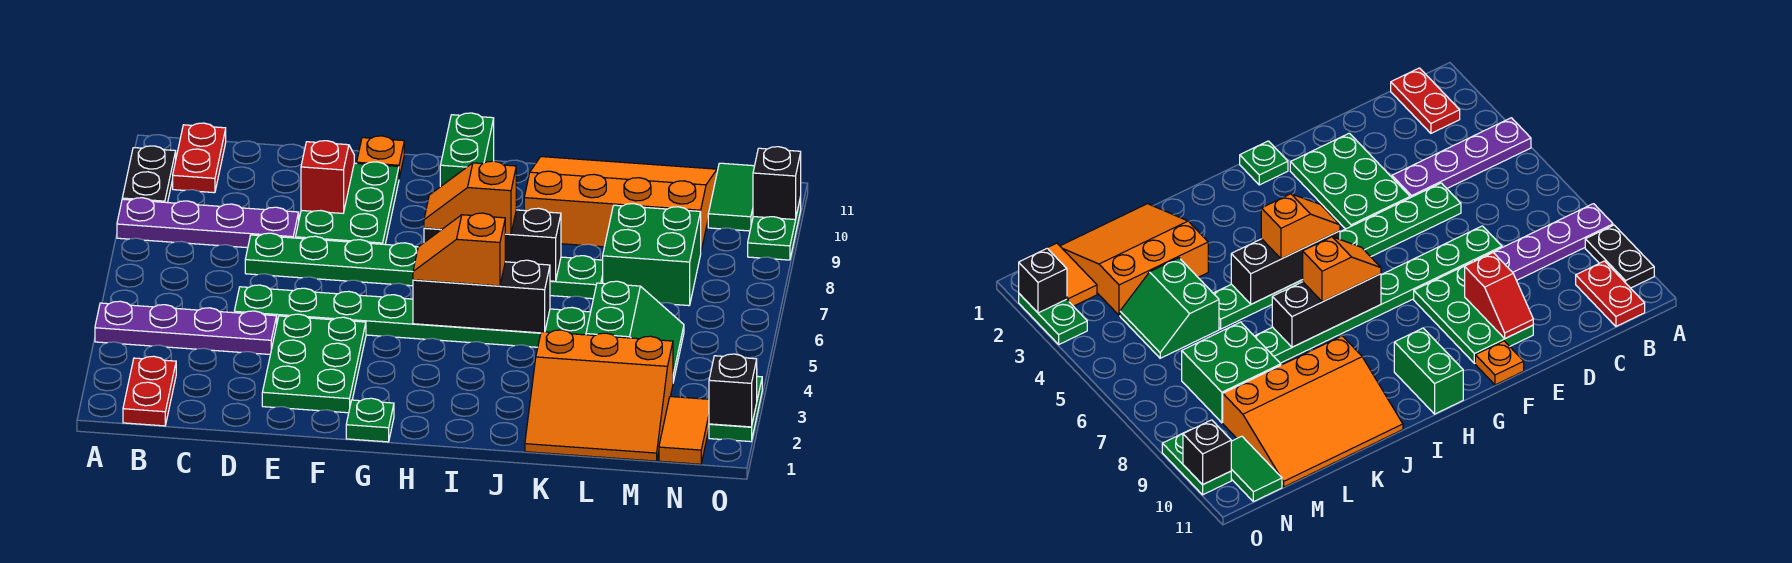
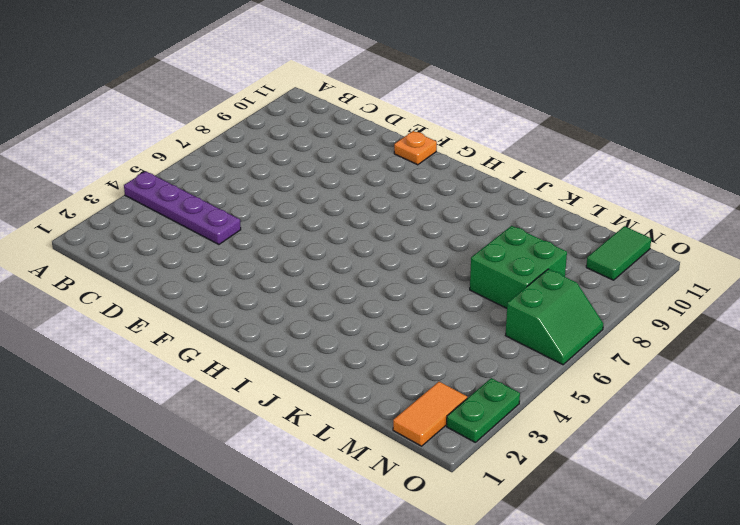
green 2x2 slope [506,269,604,365] -> green 2x2 slope moved to [586,281,684,382]
none -> purple 1x4 plate [117,198,299,248]
none -> black 1x2 plate [122,146,176,203]
none -> red 1x2 plate [123,356,176,426]

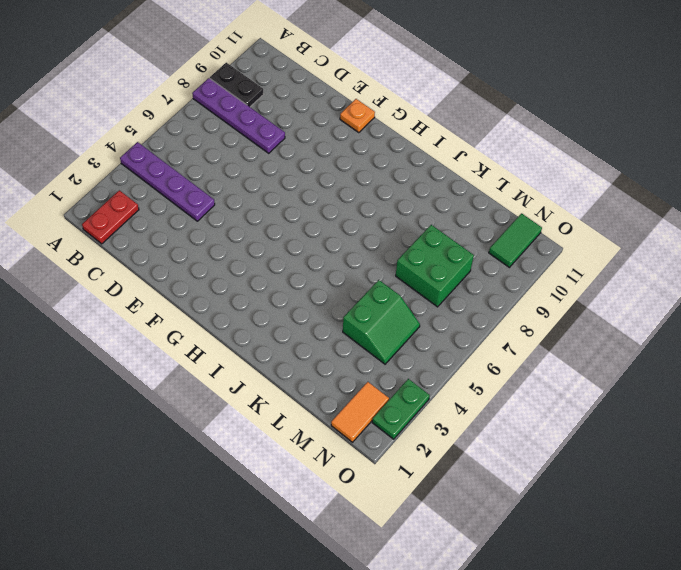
black 1x2 plate [210,63,264,107] -> black 1x2 plate turned to [122,146,176,203]
none -> red 1x2 plate [173,123,226,193]
none -> green 1x8 plate [234,285,591,347]
none -> green 1x8 plate [245,233,603,299]

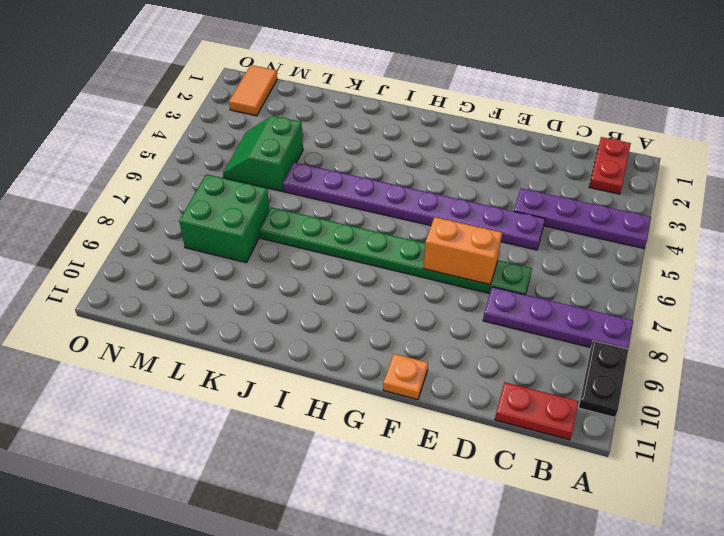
red 1x2 plate [495,382,579,440] -> red 1x2 plate turned to [173,123,226,193]
purple 1x8 plate [283,162,545,250] -> green 1x8 plate [234,285,591,347]
orange 1x2 brick [424,217,502,285] -> none
none -> green 2x3 plate [262,314,366,413]
none -> green 2x3 plate [295,162,399,244]
none -> green 1x1 plate [346,398,394,442]

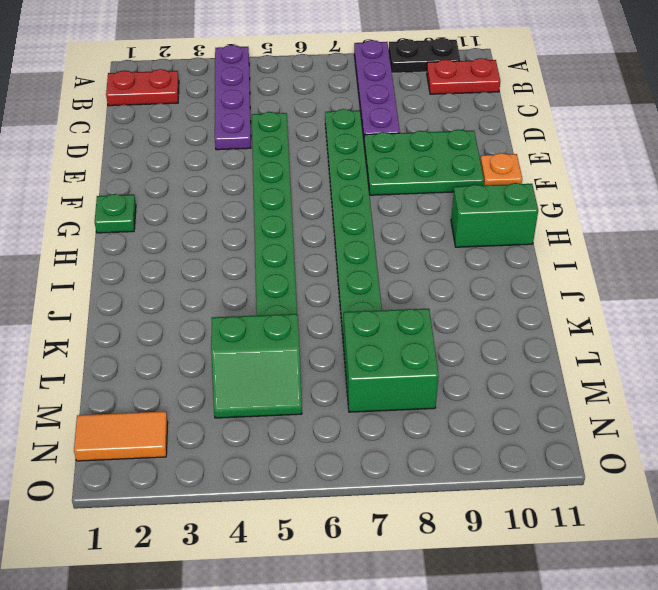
none -> green 2x3 plate [262,314,366,413]
none -> orange 3x4 slope [524,157,717,250]
none -> orange 3x3 slope [525,330,673,461]

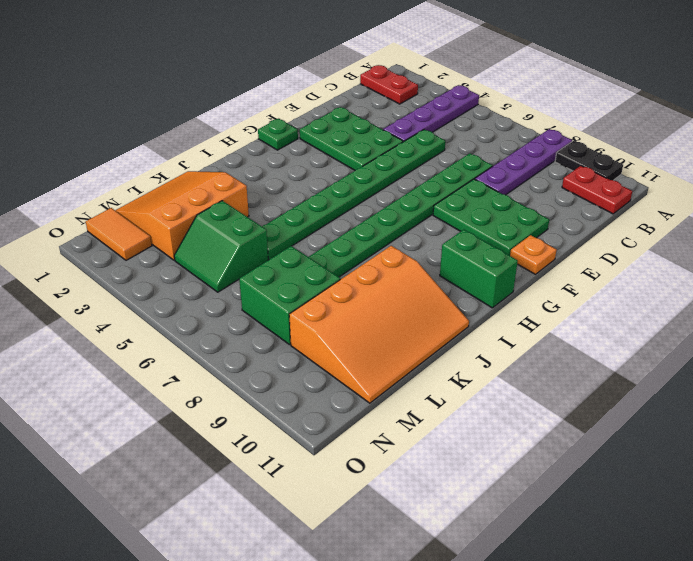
none -> green 1x2 tile [708,163,754,231]
none -> green 1x2 plate [709,376,762,442]
none -> green 1x2 plate [748,197,801,260]

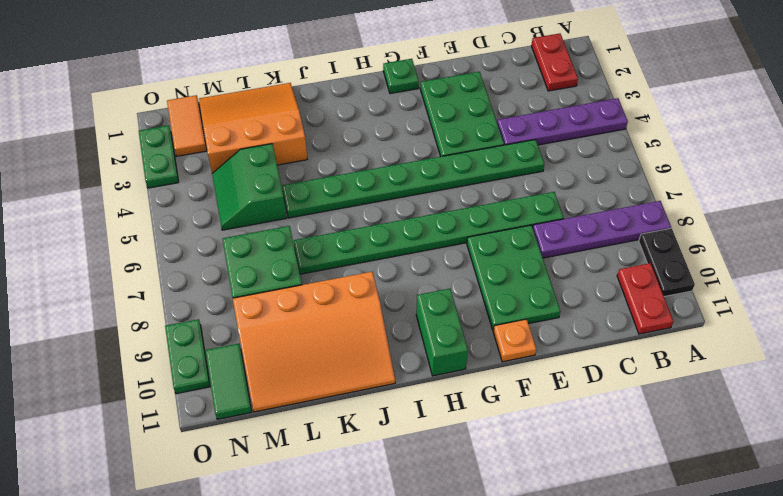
none -> red 1x2 slope [301,141,354,213]
none -> black 1x3 brick [413,260,550,333]
none -> black 1x3 brick [424,208,561,281]

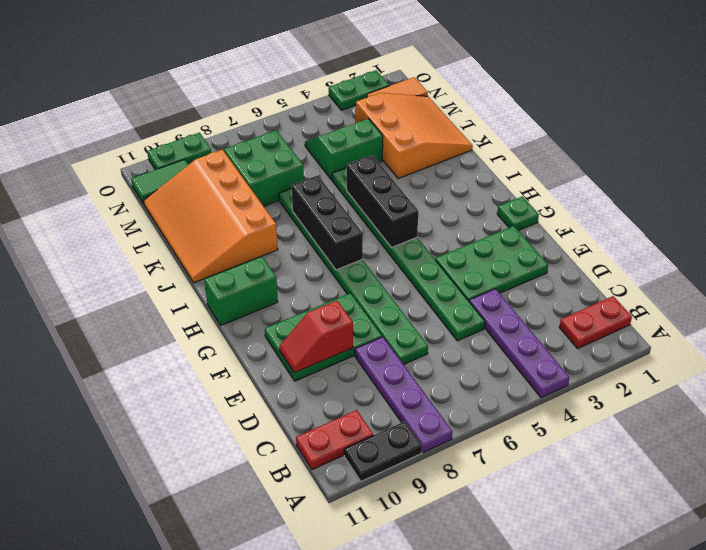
none -> orange 1x1 plate [357,136,404,178]
none -> black 1x1 brick [709,354,757,427]
none -> black 1x1 brick [753,147,801,220]

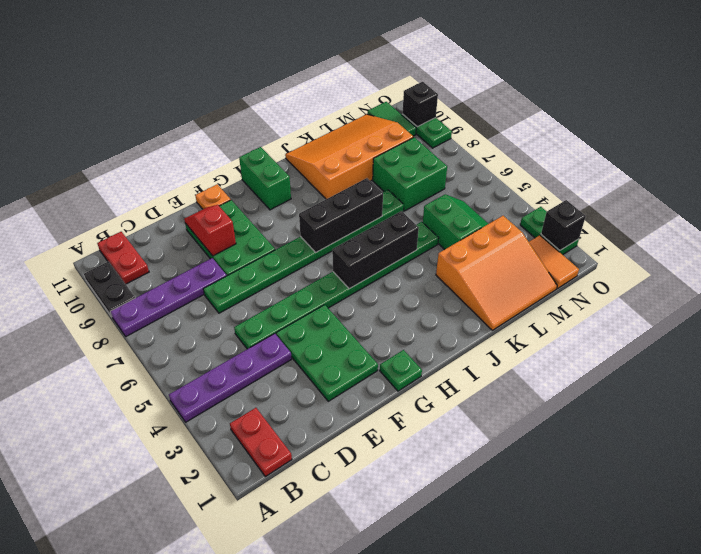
none -> orange 1x2 slope [413,213,505,286]
none -> orange 1x2 slope [424,161,516,234]

